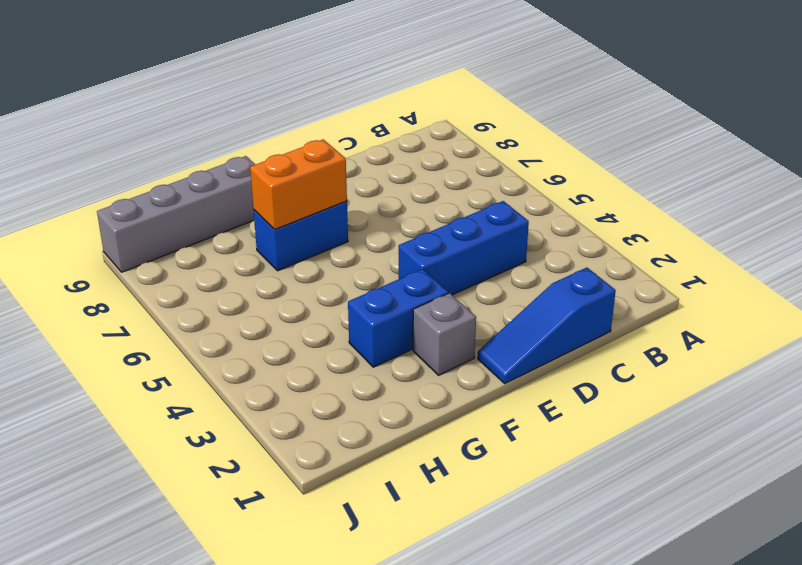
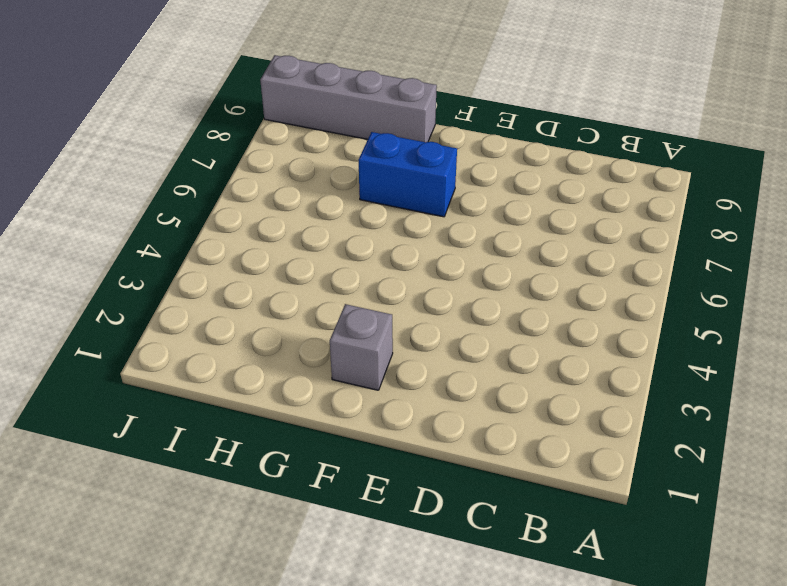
none -> blue 1x3 slope [478,268,616,383]
none -> blue 1x3 brick [399,201,529,295]

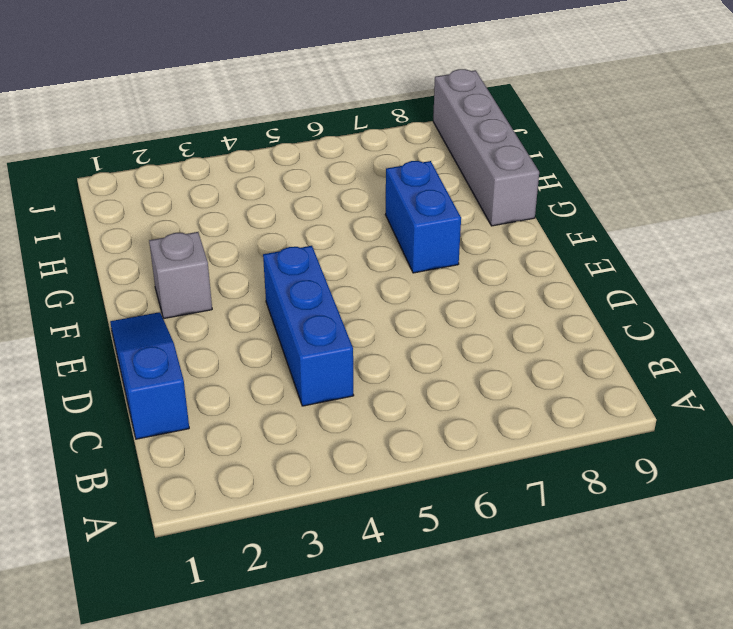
none -> blue 1x2 brick [348,269,448,367]
none -> orange 1x2 brick [250,139,347,230]

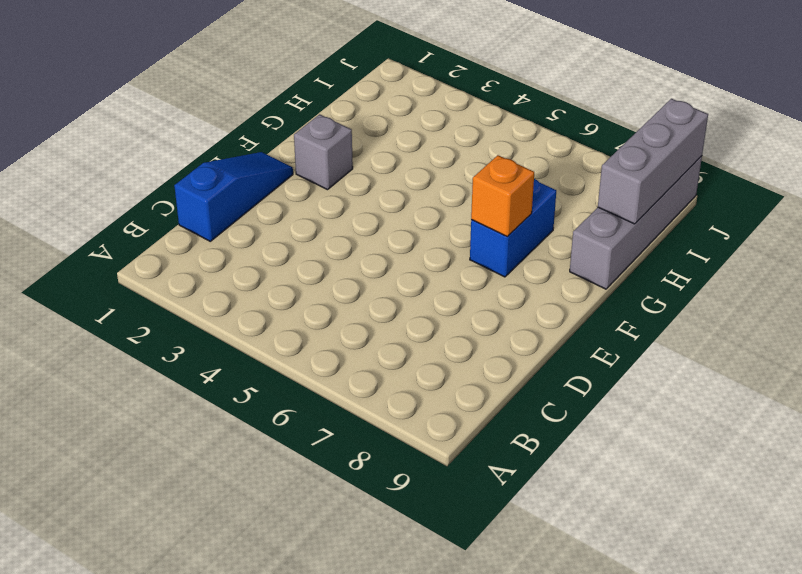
orange 1x1 brick [471,155,534,237] -> orange 1x2 brick [250,139,347,230]
grey 1x3 brick [598,99,708,224] -> none
none -> blue 1x3 brick [399,201,529,295]
none -> blue 1x2 brick [348,269,448,367]

